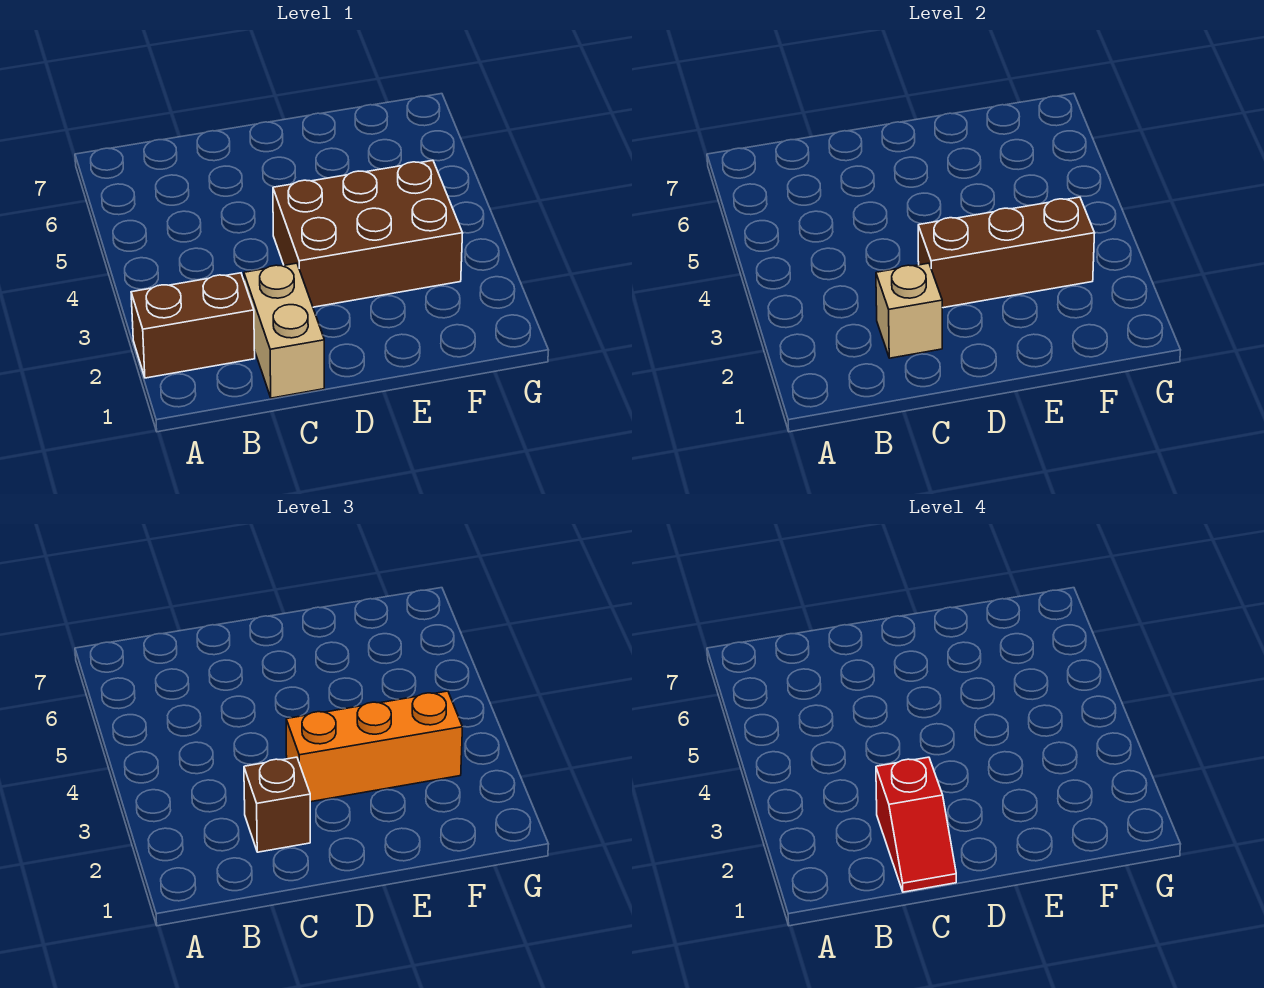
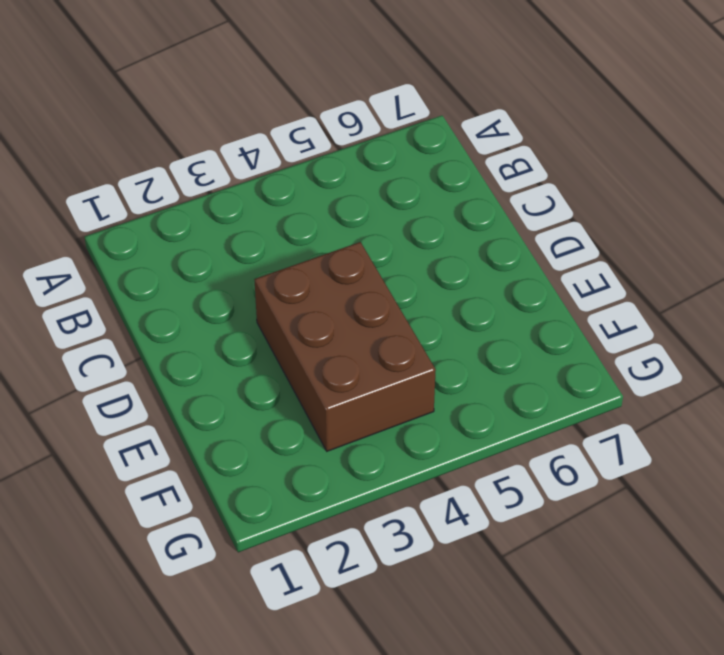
none -> brown 1x2 brick [131,273,255,378]
none -> tan 1x2 brick [244,263,324,398]

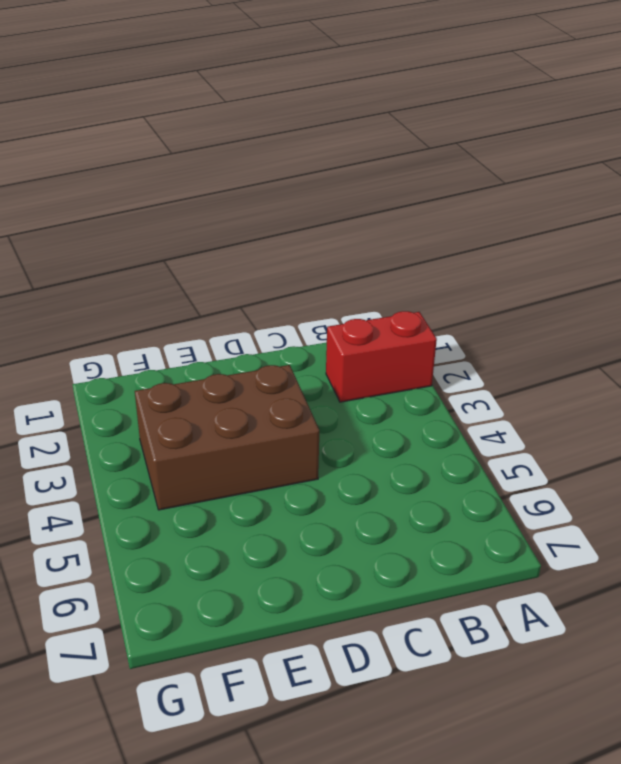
red 1x2 brick [326,311,437,402] -> brown 1x2 brick [131,273,255,378]
none -> tan 1x2 brick [244,263,324,398]
none -> tan 1x1 brick [876,263,942,358]

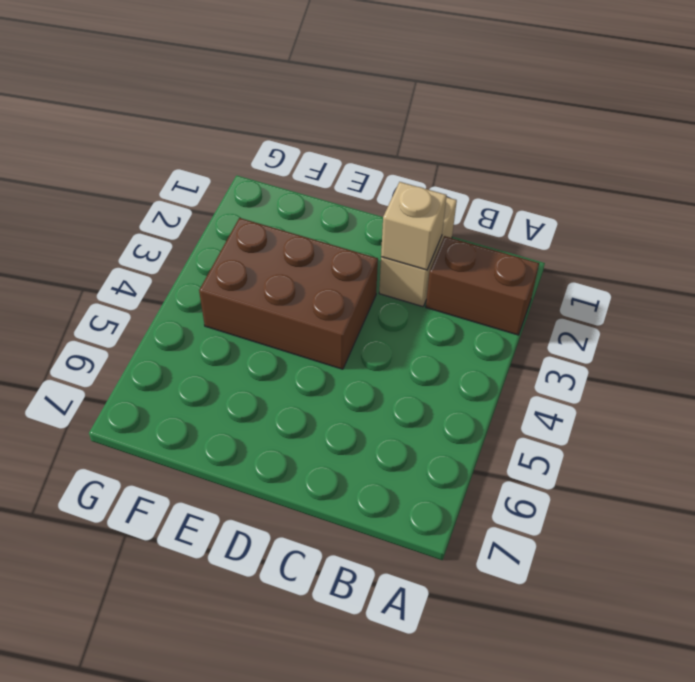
none -> brown 1x3 brick [918,197,1095,308]
none -> brown 1x1 brick [244,757,310,852]

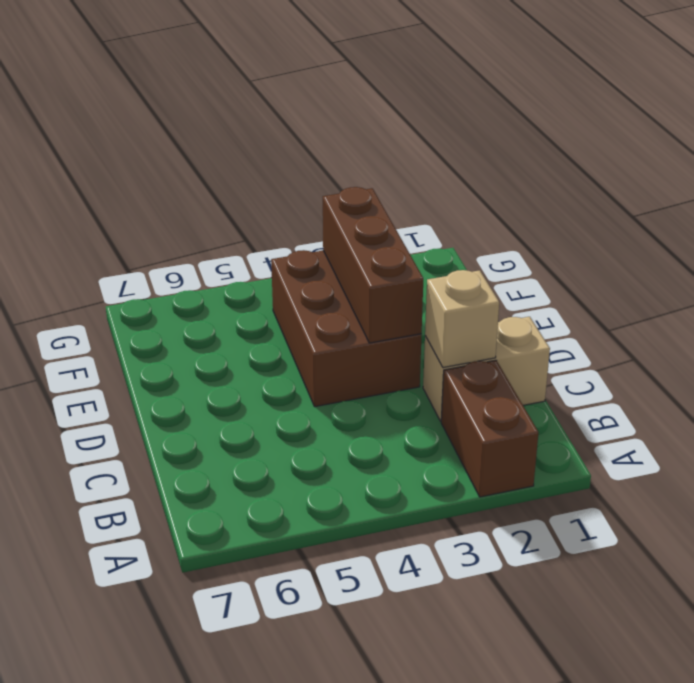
none -> brown 1x1 brick [244,757,310,852]
none -> orange 1x3 brick [286,691,463,802]

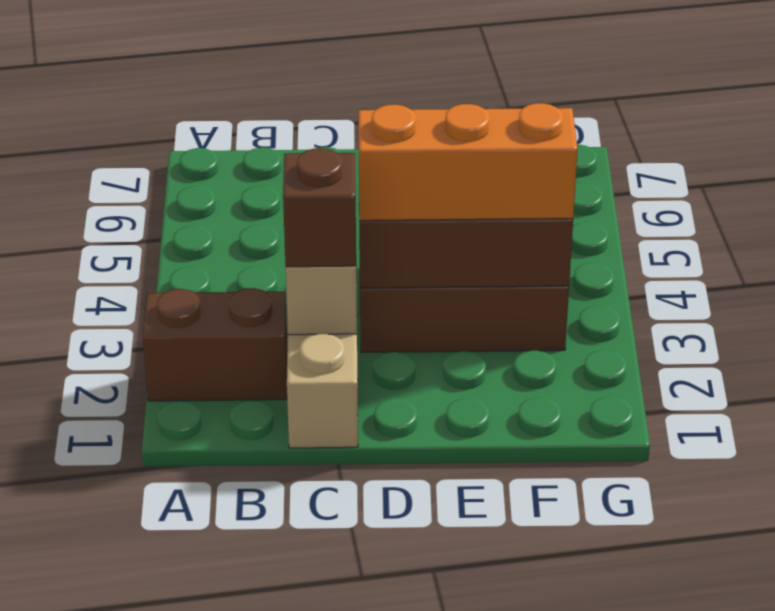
none -> red 1x2 slope [876,757,956,892]

